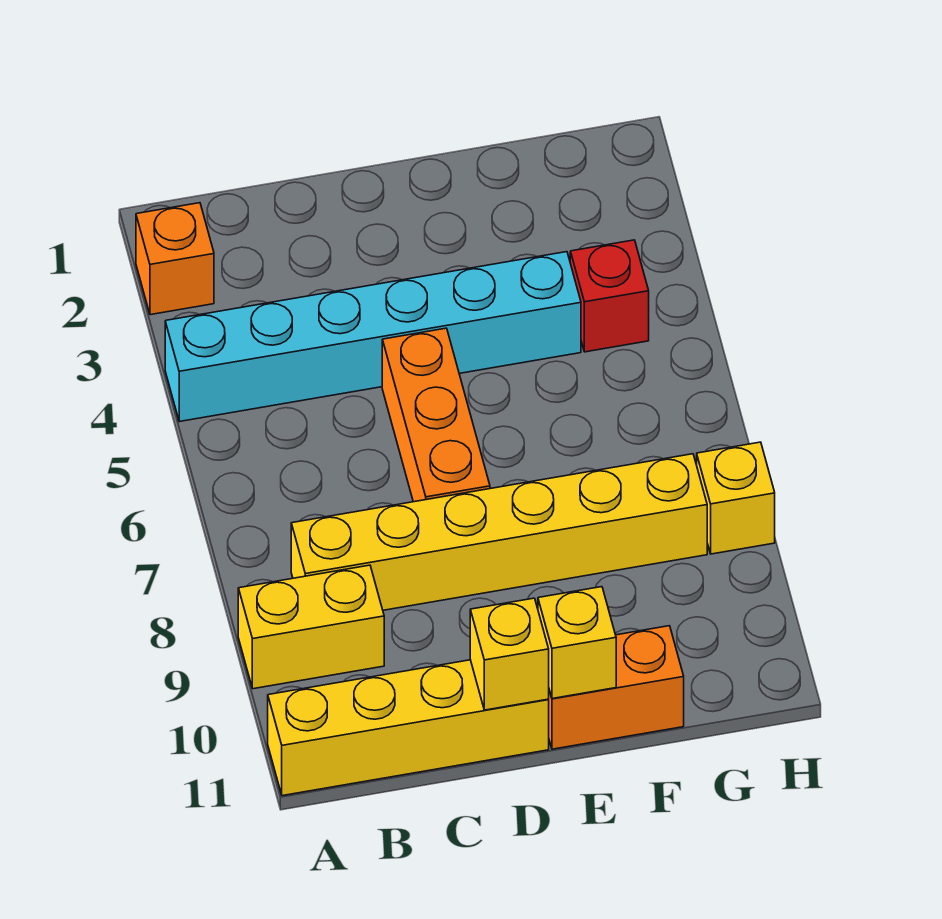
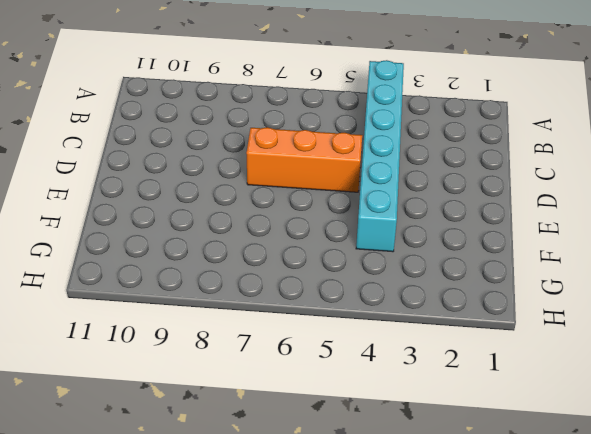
none -> orange 1x1 brick [136,203,214,315]
none -> yellow 1x2 brick [238,565,384,689]

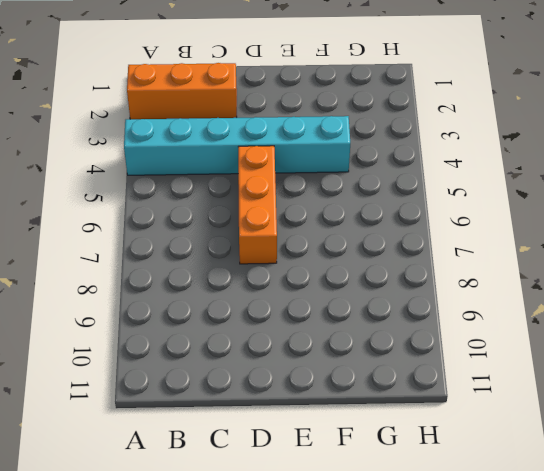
orange 1x3 brick [127,63,237,119] -> orange 1x1 brick [136,203,214,315]
none -> yellow 1x2 brick [238,565,384,689]
none -> yellow 1x4 brick [268,660,549,796]

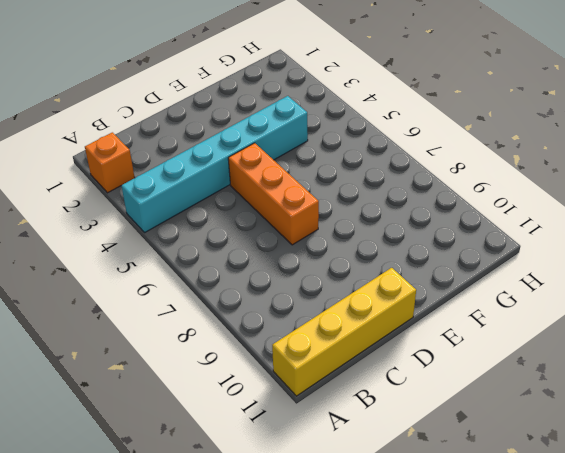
none -> yellow 1x2 brick [238,565,384,689]
none -> yellow 1x6 brick [291,454,707,610]

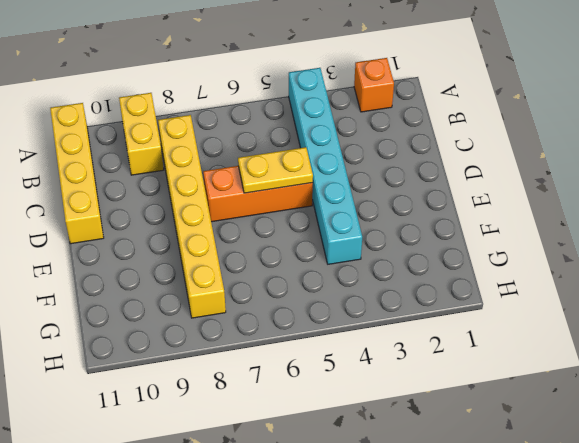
yellow 1x2 plate [238,147,313,193] -> none
none -> orange 1x2 brick [548,626,684,749]
none -> red 1x1 brick [570,240,649,352]

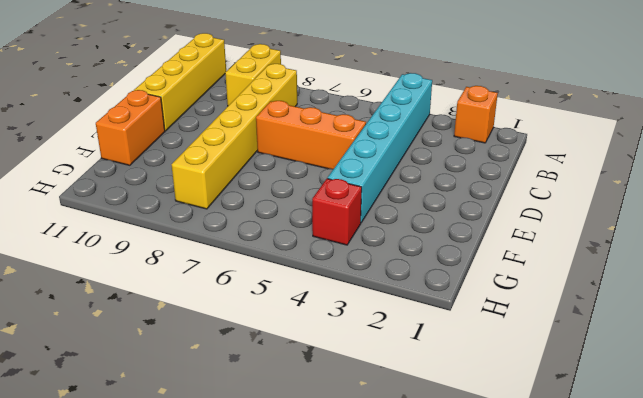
none -> yellow 1x1 brick [697,442,775,554]
none -> yellow 1x1 brick [470,598,549,710]

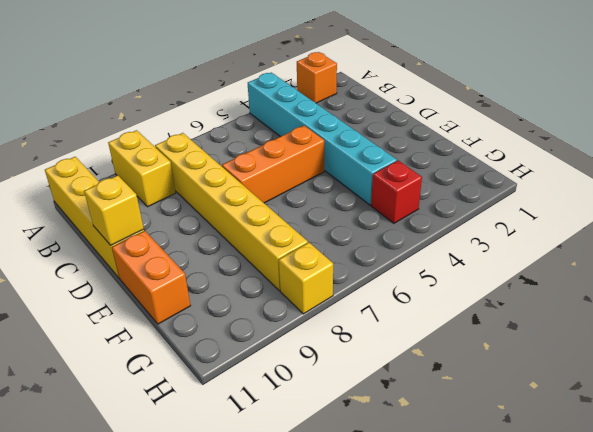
none -> yellow 1x1 brick [538,587,616,699]

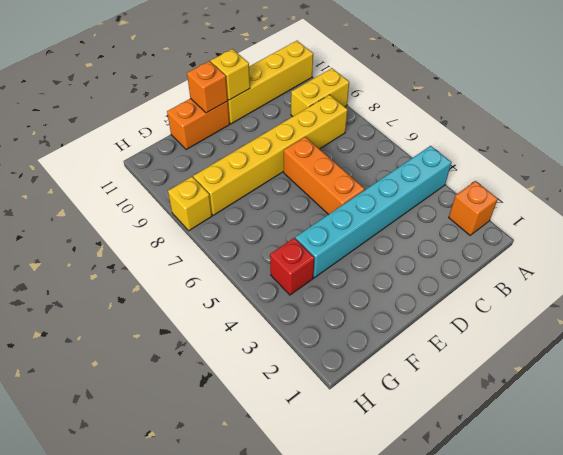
orange 1x1 brick [187,61,228,113] -> yellow 1x1 brick [538,587,616,699]

